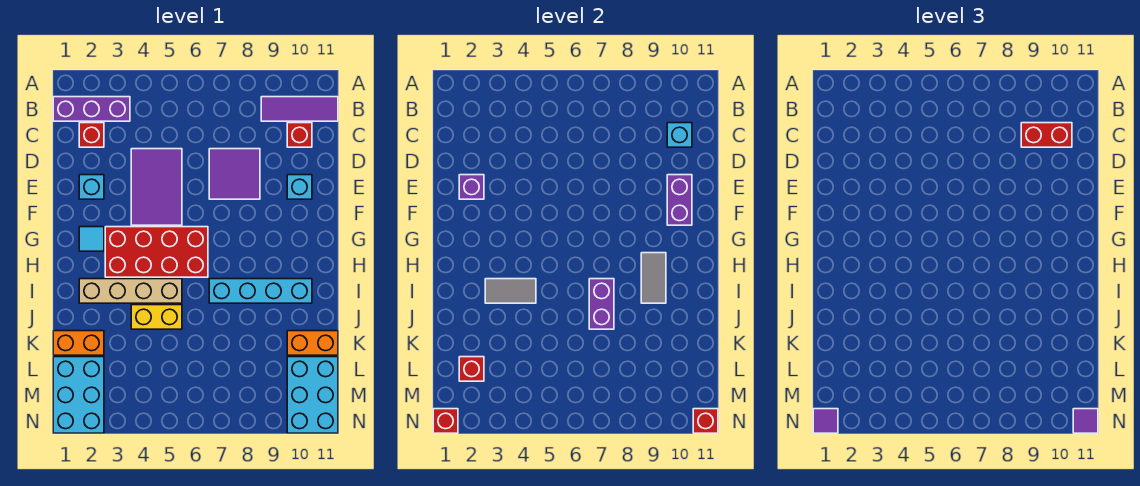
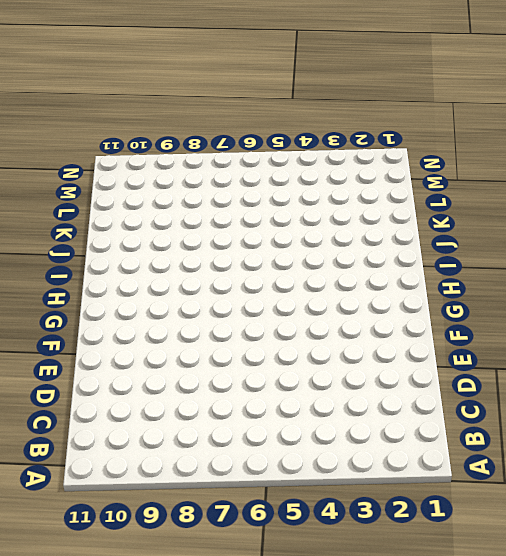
none -> purple 1x3 brick [53,97,130,121]
none -> purple 1x3 tile [261,97,338,121]
none -> red 1x1 brick [79,123,104,147]

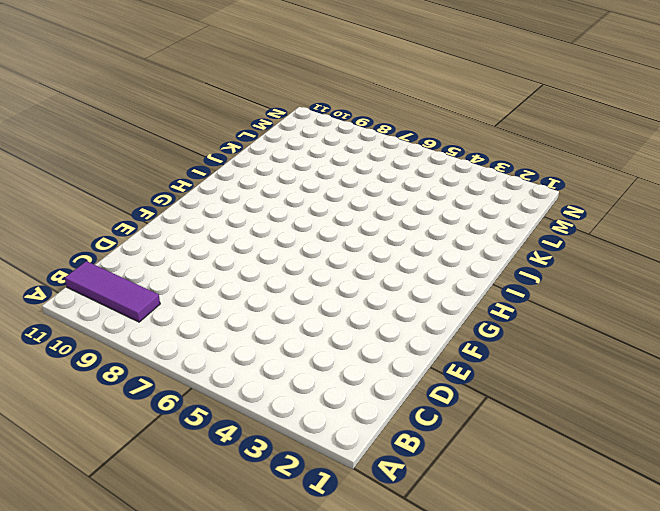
none -> purple 1x3 brick [53,97,130,121]
none -> red 1x1 brick [79,123,104,147]
none -> red 1x1 brick [287,123,312,147]

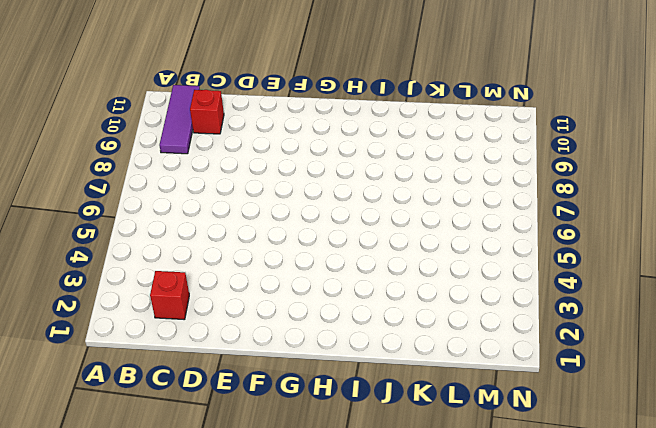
none -> purple 1x3 brick [53,97,130,121]
none -> purple 2x3 tile [131,149,182,225]
none -> purple 2x2 tile [209,149,260,199]

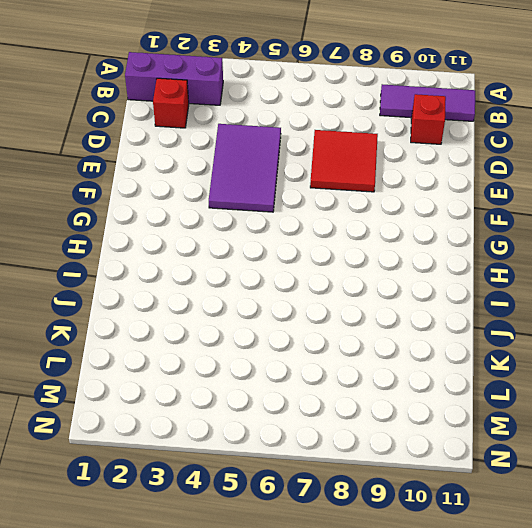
red 2x2 tile [310,130,378,192] -> purple 2x2 tile [209,149,260,199]
none -> cyan 1x1 brick [79,175,104,199]
none -> cyan 1x1 brick [287,175,312,199]
none -> cyan 1x1 tile [79,227,104,251]

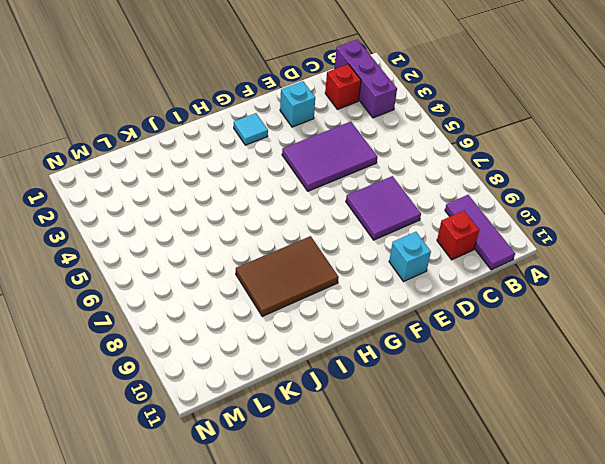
brown 2x3 tile [236,236,339,316] -> cyan 1x4 brick [209,279,312,303]
none -> red 2x4 brick [105,227,208,277]
none -> tan 1x4 brick [79,279,182,303]
none -> yellow 1x2 brick [131,305,182,329]

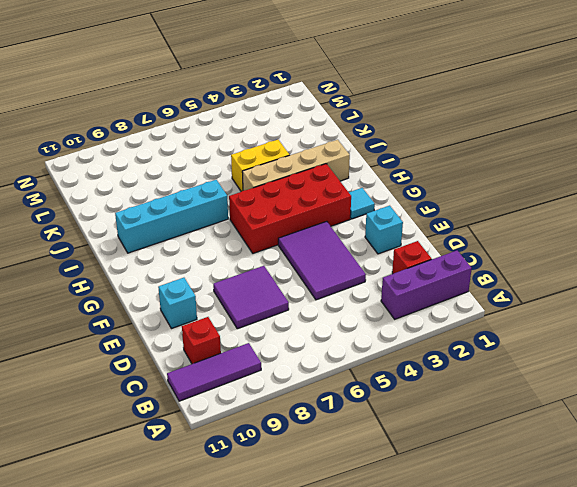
none -> orange 1x2 brick [53,331,104,355]
none -> orange 1x2 brick [287,331,338,355]
none -> cyan 2x3 brick [53,357,104,433]

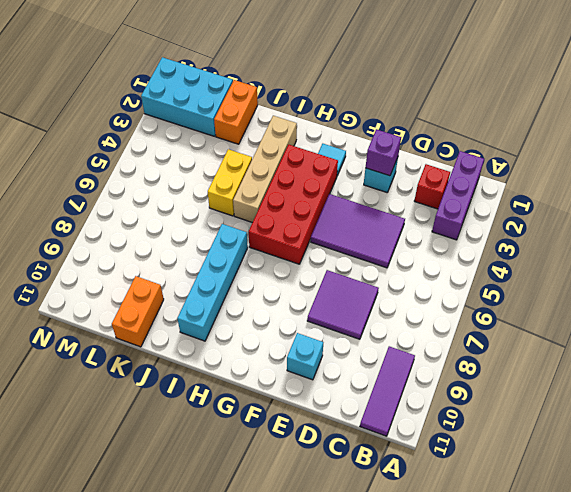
none -> red 1x1 brick [287,123,312,147]
none -> cyan 2x3 brick [287,357,338,433]
none -> cyan 1x1 brick [667,123,692,147]

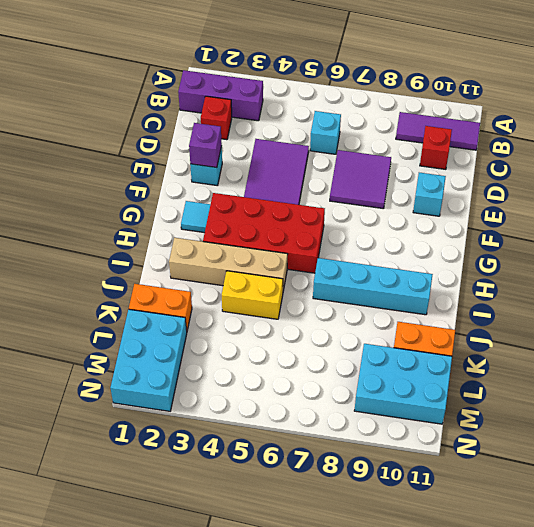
cyan 1x1 brick [310,111,341,154] -> cyan 1x1 brick moved to [667,123,692,147]
cyan 2x3 brick [354,344,452,424] -> cyan 2x3 brick turned to [287,357,338,433]
none -> purple 1x2 brick [667,175,692,225]
none -> grey 1x2 tile [641,253,666,303]
none -> grey 1x2 tile [485,279,536,303]

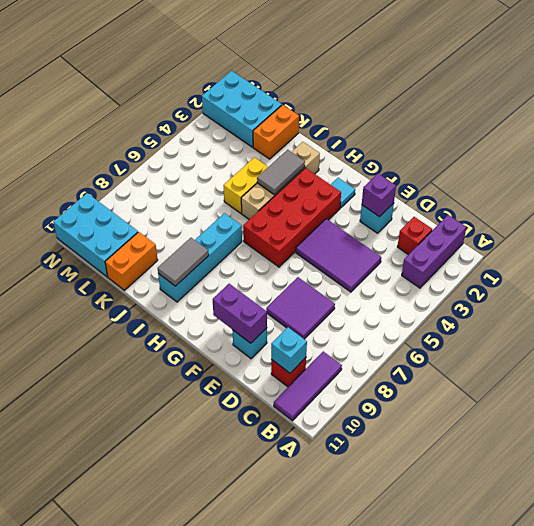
grey 1x2 tile [158,238,209,286] -> grey 1x2 tile turned to [641,253,666,303]
none -> purple 1x2 brick [589,279,614,329]
none -> red 1x1 brick [459,357,484,381]
none -> red 1x1 brick [433,409,458,433]

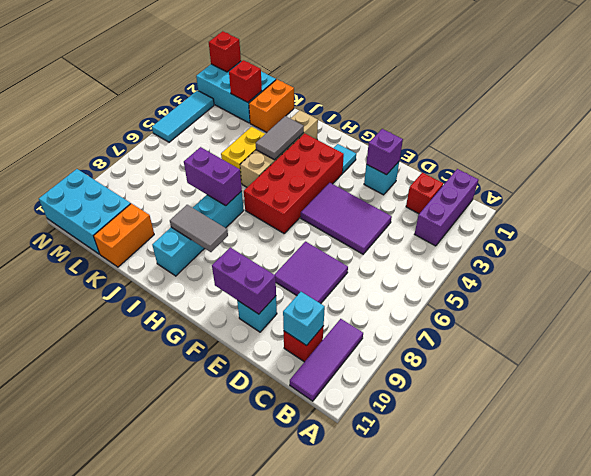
cyan 1x3 tile [152,91,214,142] -> none
none -> red 1x1 brick [693,409,718,433]
none -> red 1x2 brick [1021,123,1072,147]
none -> purple 1x1 tile [813,409,838,433]

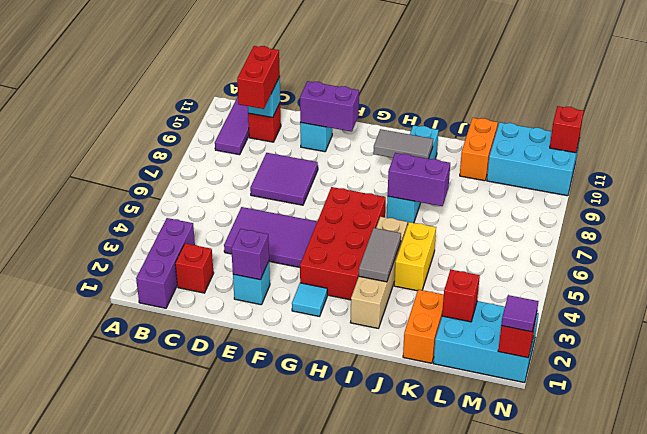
none -> purple 1x1 tile [1073,409,1098,433]

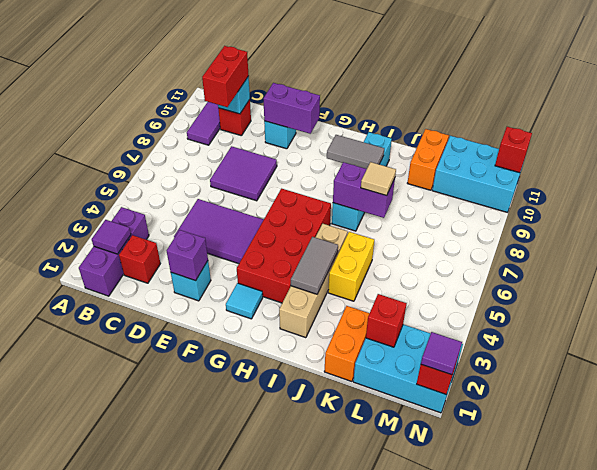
purple 1x1 tile [92,220,131,254] -> purple 1x1 tile moved to [1073,409,1098,433]
tan 1x1 tile [361,162,396,196] -> none

